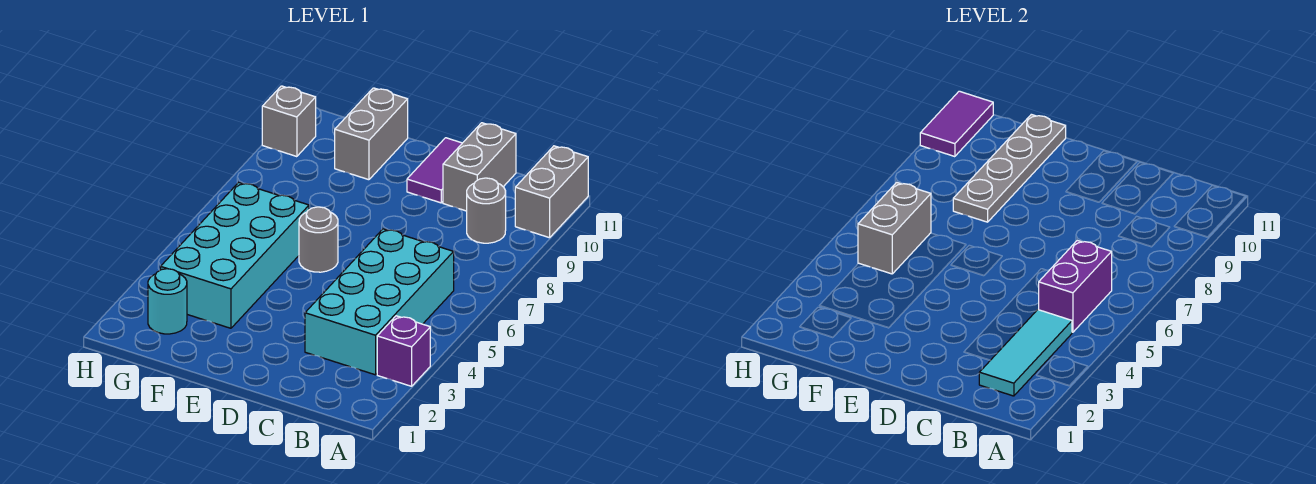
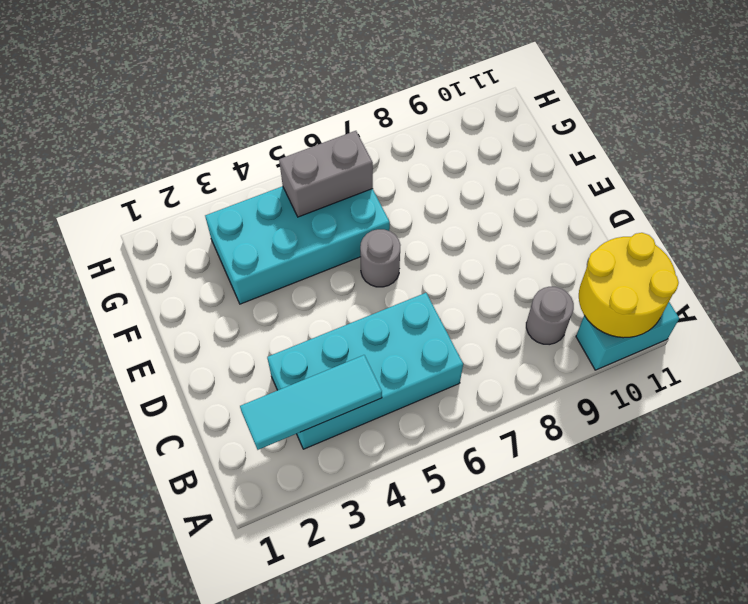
cyan 1x2 brick [576,302,679,370] -> grey 1x2 brick [515,146,588,238]
yellow 2x2 round brick [579,233,679,338] -> none
none -> purple 1x1 brick [377,316,430,386]
none -> grey 1x2 brick [443,123,516,211]
none -> purple 1x2 tile [407,138,462,203]

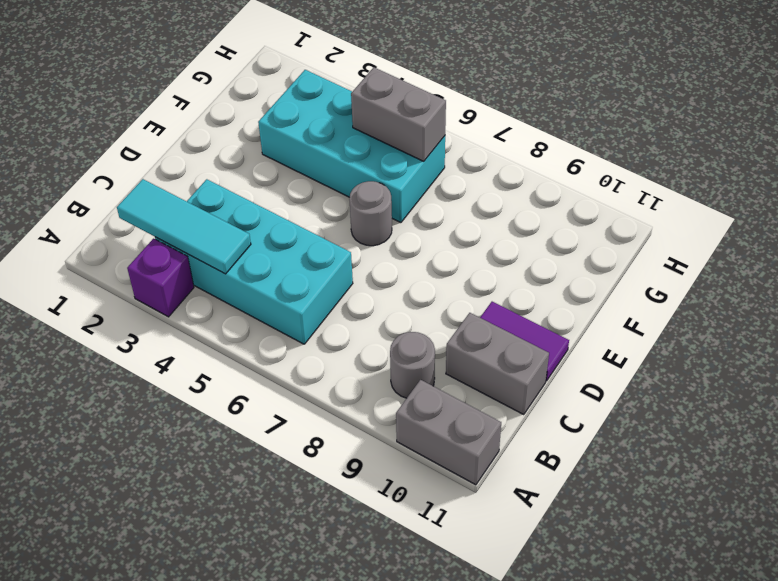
none -> grey 1x2 brick [335,88,408,180]
none -> cyan 1x1 round brick [148,269,187,334]
none -> grey 1x1 brick [262,86,316,157]

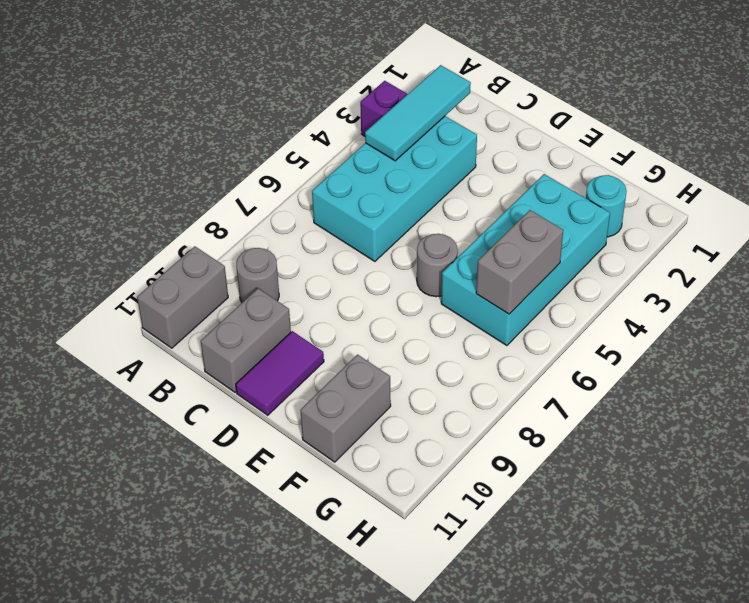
none -> grey 1x1 brick [262,86,316,157]
none -> purple 1x2 brick [1038,241,1112,332]
none -> grey 1x4 plate [953,114,1066,222]

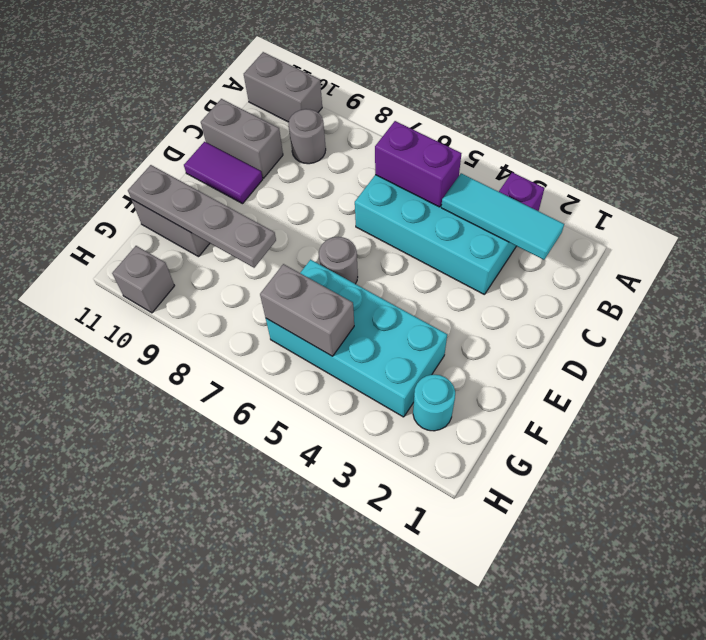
none -> purple 1x2 tile [920,91,993,157]

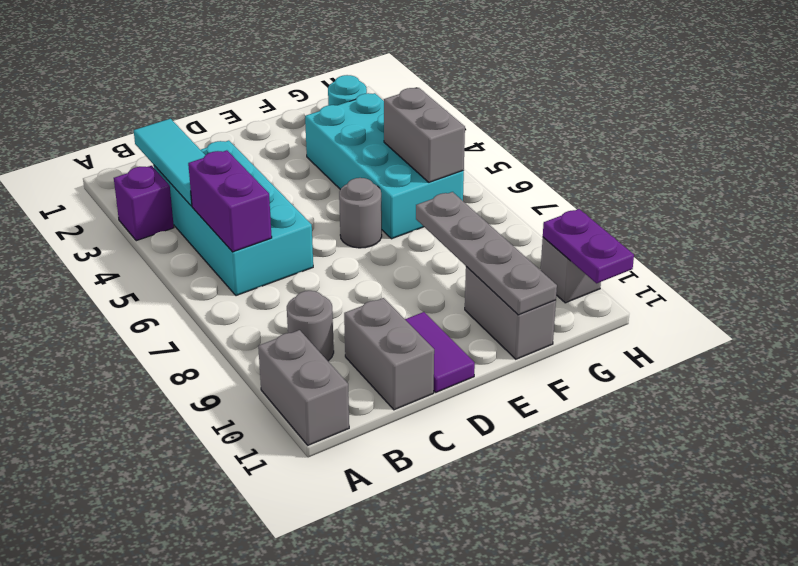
purple 1x2 plate [543,209,634,283] -> purple 1x2 tile [920,91,993,157]

